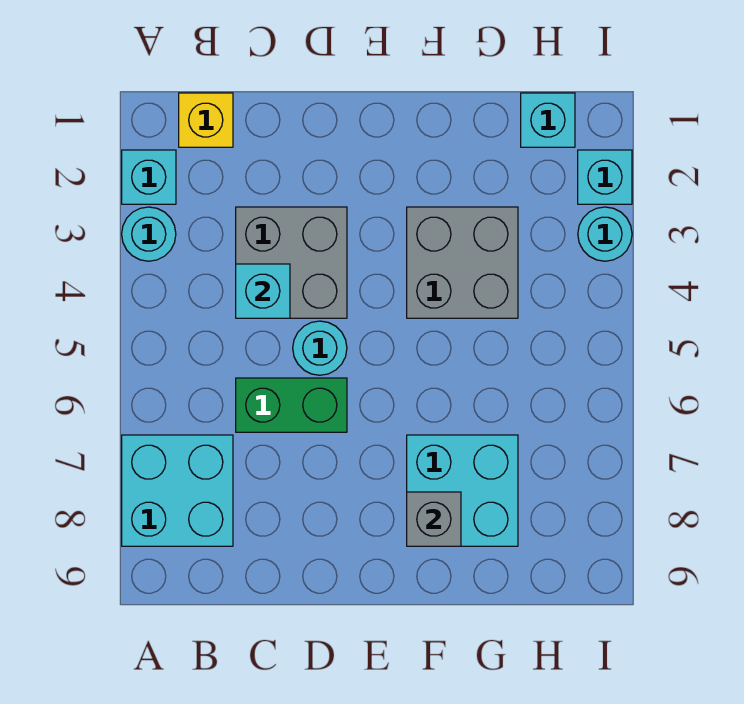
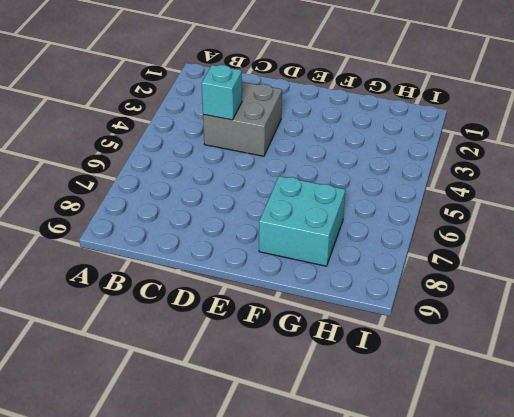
none -> cyan 1x1 brick [122,150,176,204]
none -> cyan 1x1 round brick [122,207,176,261]
none -> cyan 2x2 brick [122,435,233,546]

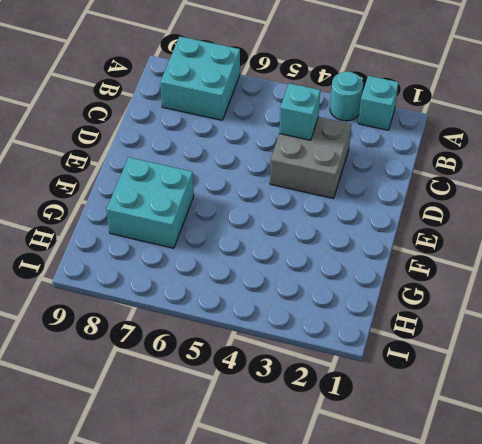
none -> yellow 1x1 brick [179,93,233,147]
none -> green 1x2 brick [236,378,347,432]
none -> cyan 1x1 round brick [293,321,347,375]

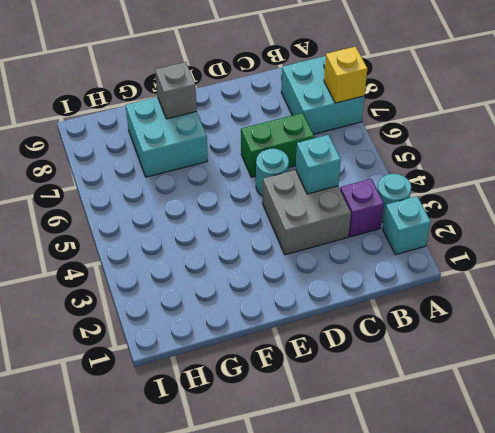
yellow 1x1 brick [324,47,367,103] -> yellow 1x1 brick moved to [179,93,233,147]
purple 1x1 brick [340,179,384,237] -> none
none -> grey 2x2 brick [407,207,518,318]
none -> cyan 1x1 brick [521,93,575,147]
none -> cyan 1x1 brick [578,150,632,204]

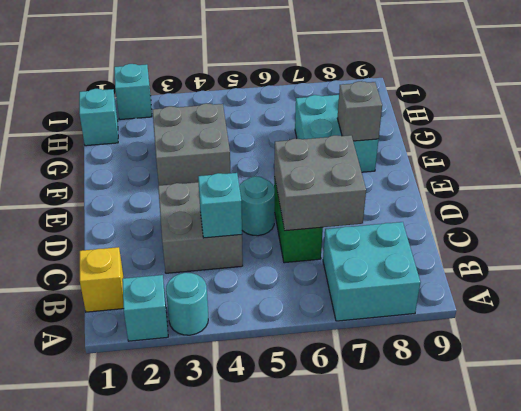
grey 2x2 brick [274,135,366,231] -> none
none -> cyan 1x1 round brick [578,207,632,261]

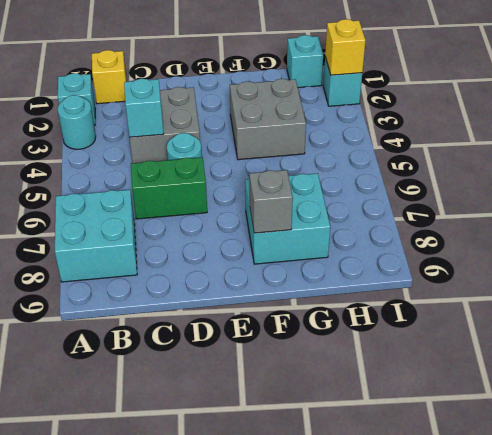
yellow 1x1 brick [325,19,366,75] -> none
none -> cyan 1x1 round brick [578,207,632,261]

